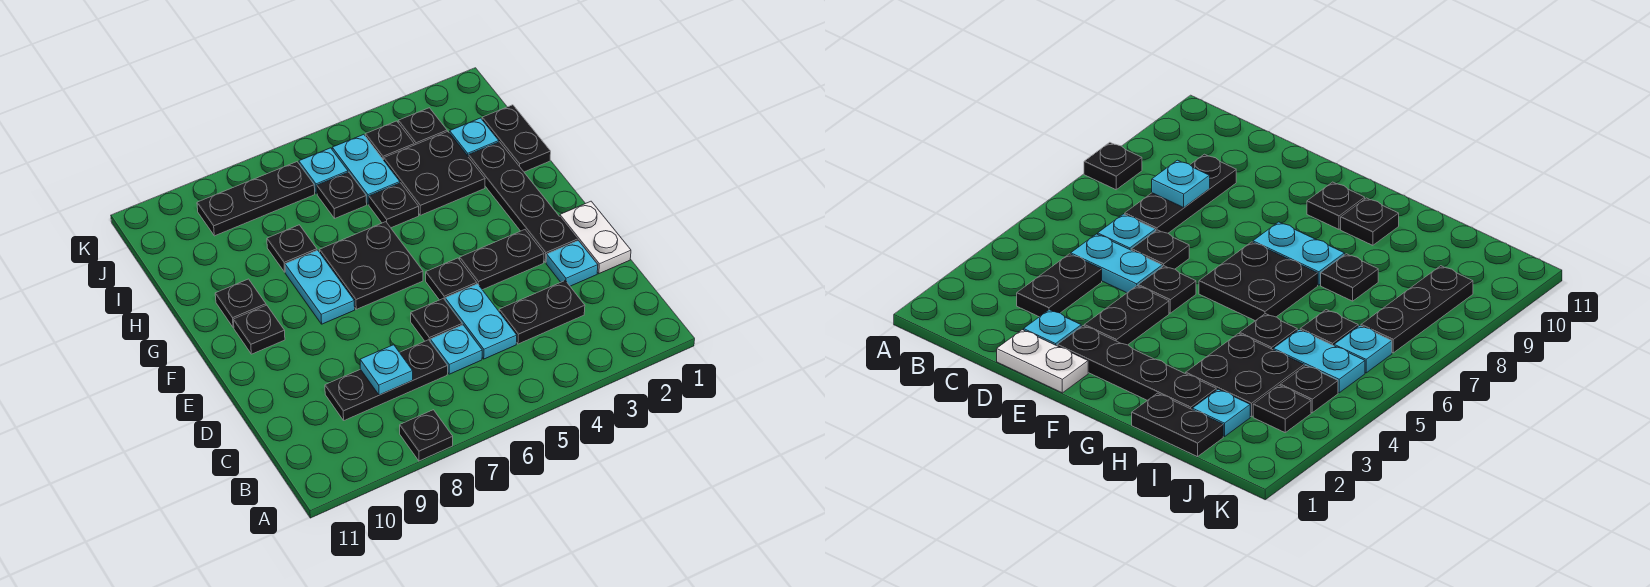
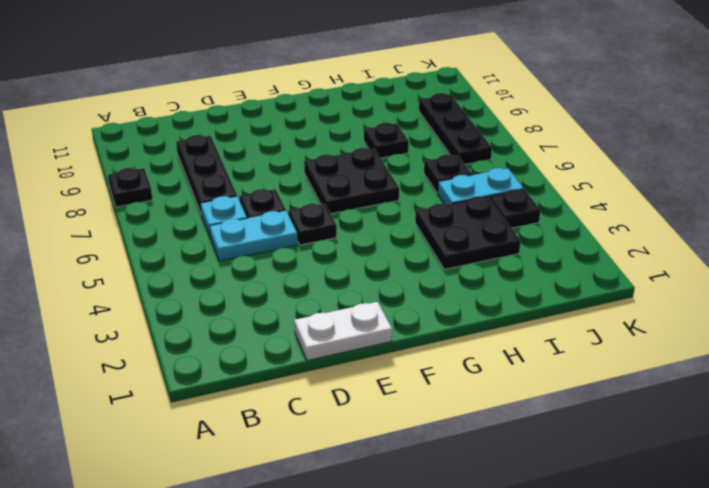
none -> black 1x2 plate [499,281,585,344]
none -> cyan 1x1 plate [546,240,598,286]
none -> black 1x4 plate [469,142,577,262]

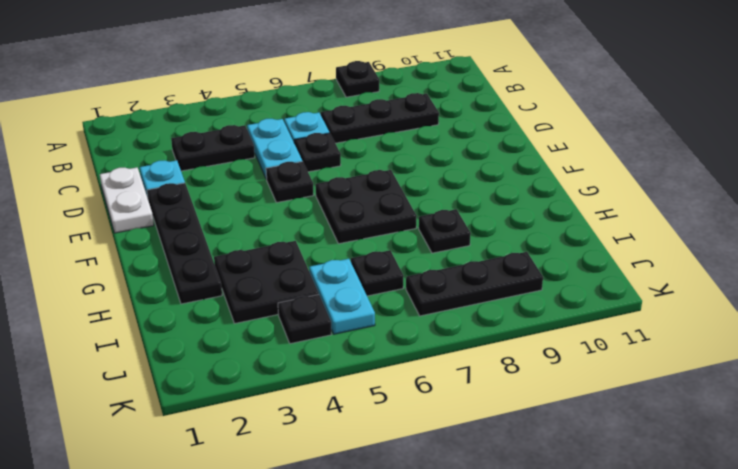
none -> black 1x2 plate [460,230,544,290]
none -> cyan 1x2 plate [285,250,355,324]
none -> black 1x1 plate [233,305,285,354]

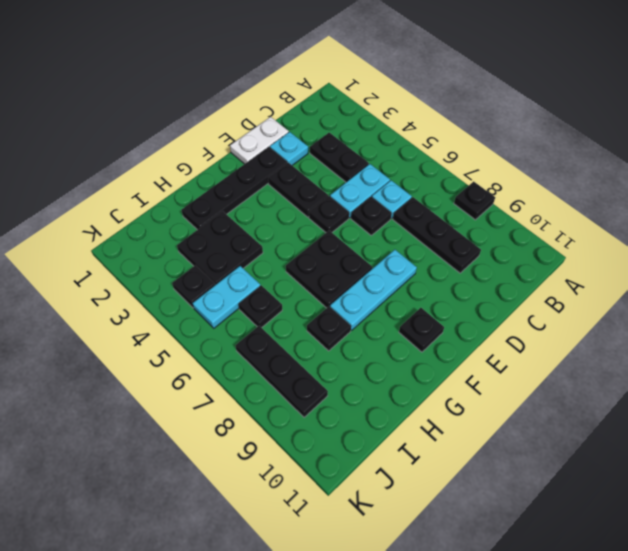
cyan 1x3 plate [330,250,417,330] -> cyan 1x2 plate [285,250,355,324]
none -> black 1x1 plate [215,279,266,328]
none -> black 1x2 plate [482,105,551,172]
none -> black 1x1 plate [369,183,419,228]

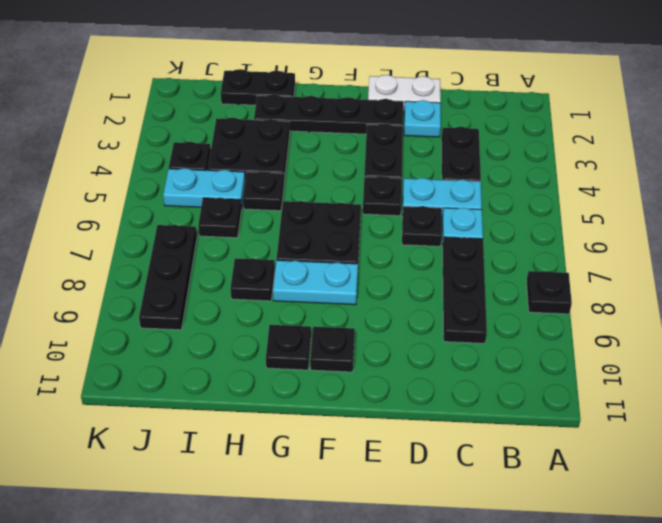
none -> cyan 1x1 plate [450,118,499,157]
none -> black 1x1 plate [398,108,447,145]
none -> cyan 1x1 plate [299,148,348,194]

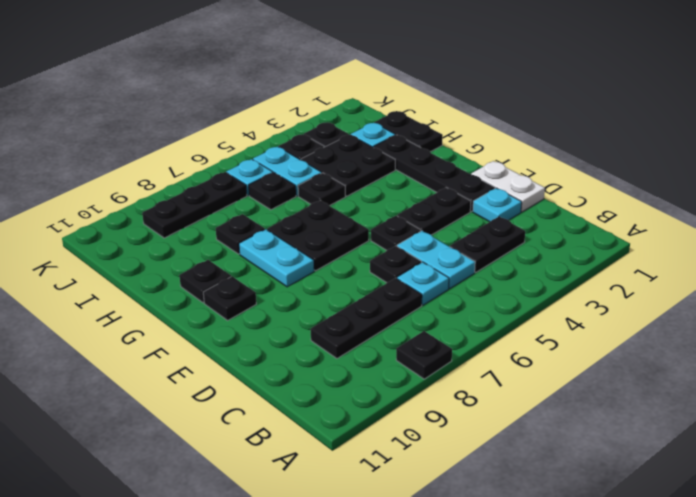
none -> cyan 1x1 plate [360,345,413,395]

